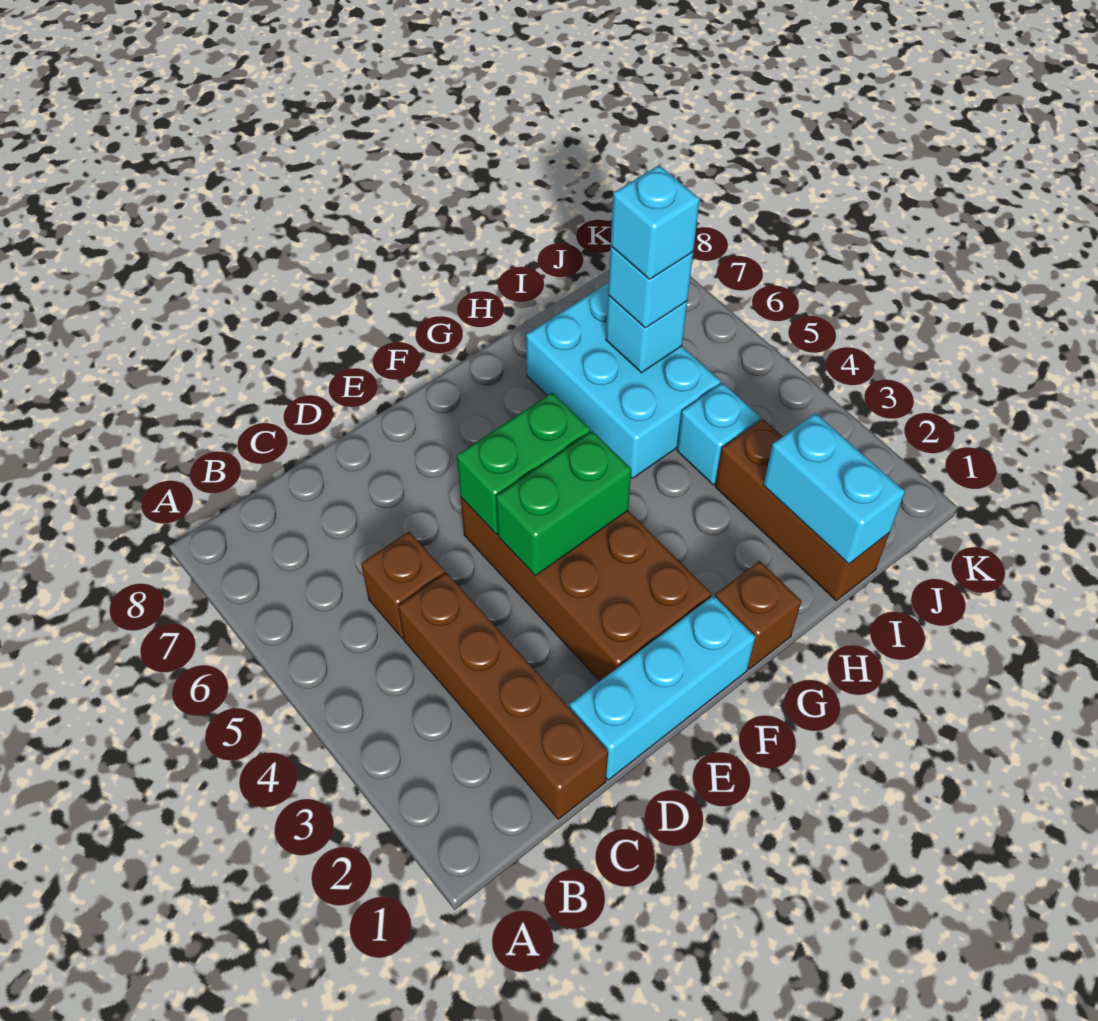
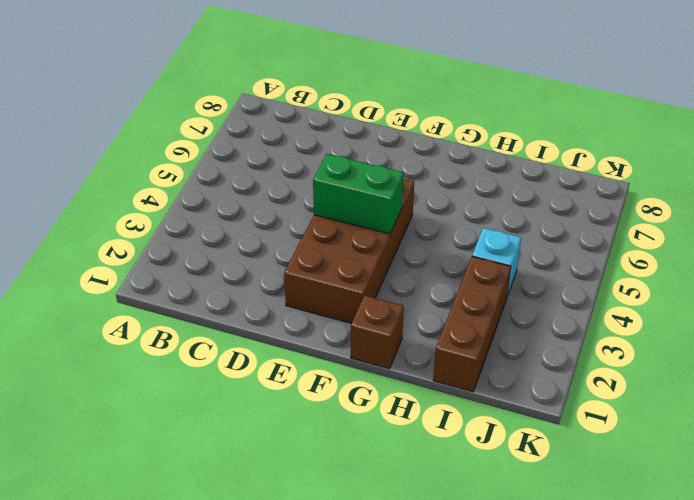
none -> brown 1x4 brick [398,573,608,819]
none -> brown 1x1 brick [361,532,445,639]
none -> cyan 1x3 brick [570,595,755,780]

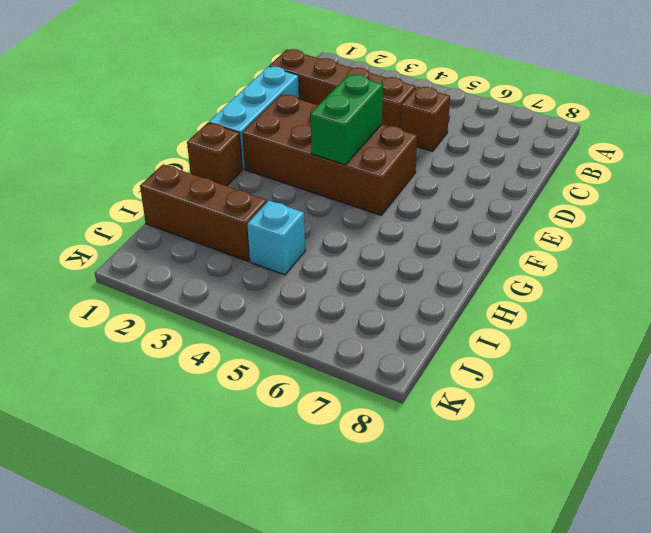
none -> cyan 2x3 brick [526,282,721,478]
none -> green 1x2 brick [457,393,590,534]
none -> cyan 1x2 brick [764,413,905,564]

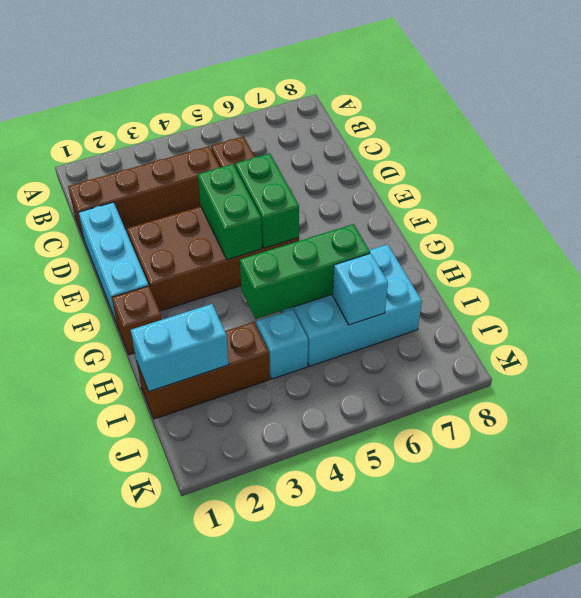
green 1x3 brick [240,224,370,319] -> none
none -> cyan 1x1 brick [608,246,693,328]
none -> cyan 1x1 brick [611,165,700,279]

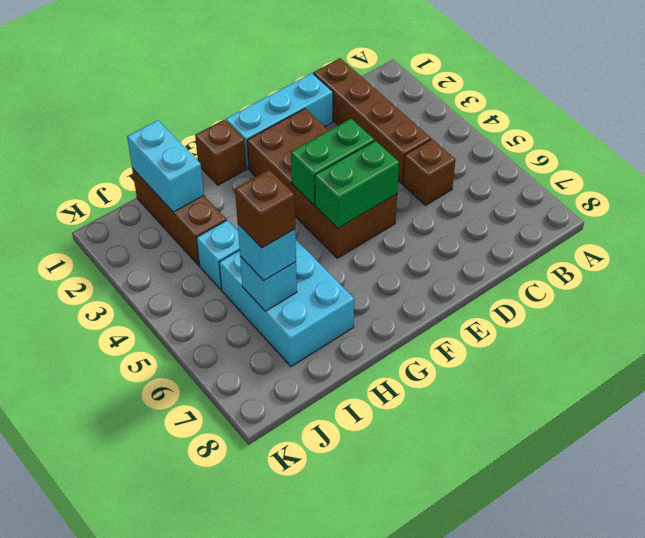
brown 1x1 brick [235,170,295,248] -> cyan 1x1 brick [611,165,700,279]

